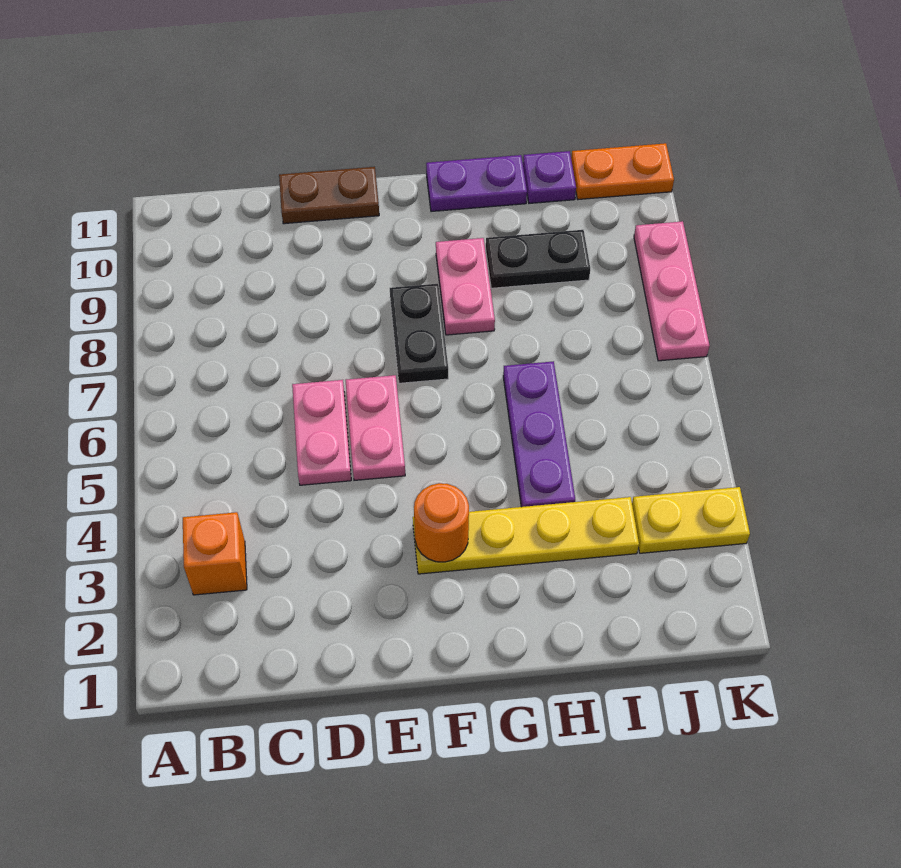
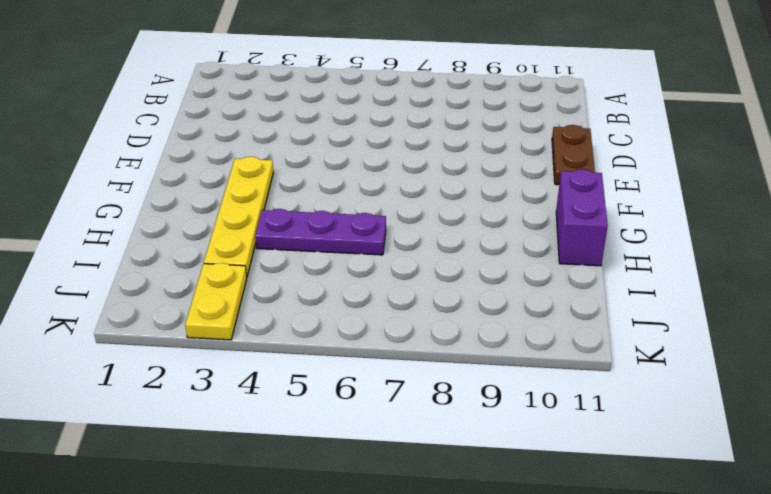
purple 1x2 brick [556,169,608,266] -> purple 1x2 plate [426,155,527,212]
none -> orange 1x1 brick [183,512,247,595]
none -> pink 1x2 plate [292,380,351,485]
none -> pink 1x2 plate [346,375,405,480]

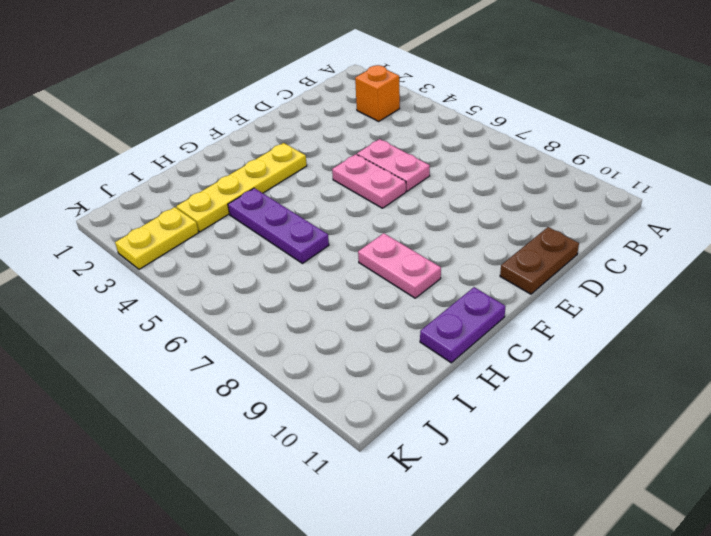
none -> black 1x2 plate [390,284,448,383]
none -> black 1x2 plate [486,230,590,288]
none -> purple 1x1 plate [523,151,576,203]

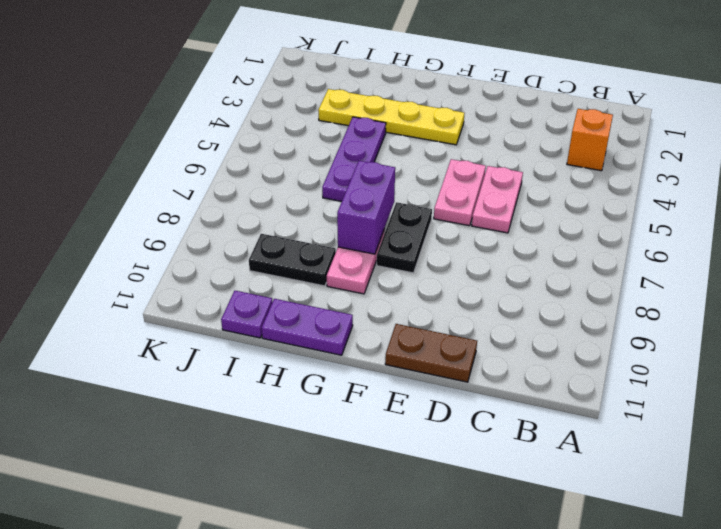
purple 1x2 brick [337,161,395,254] -> none
none -> yellow 1x2 plate [632,487,750,553]
none -> orange 1x2 plate [571,143,674,199]
none -> pink 1x3 plate [634,221,710,361]

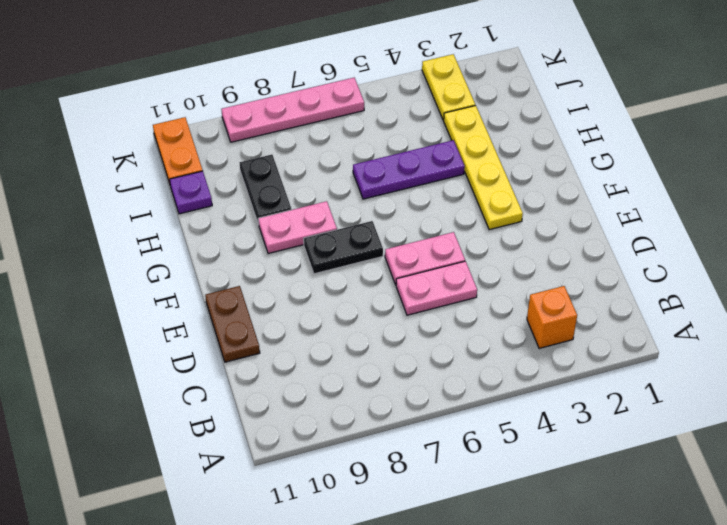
pink 1x4 plate [221,78,364,142] -> pink 1x3 plate [634,221,710,361]
none -> purple 1x2 plate [426,155,527,212]
none -> orange 1x1 round brick [414,483,469,562]

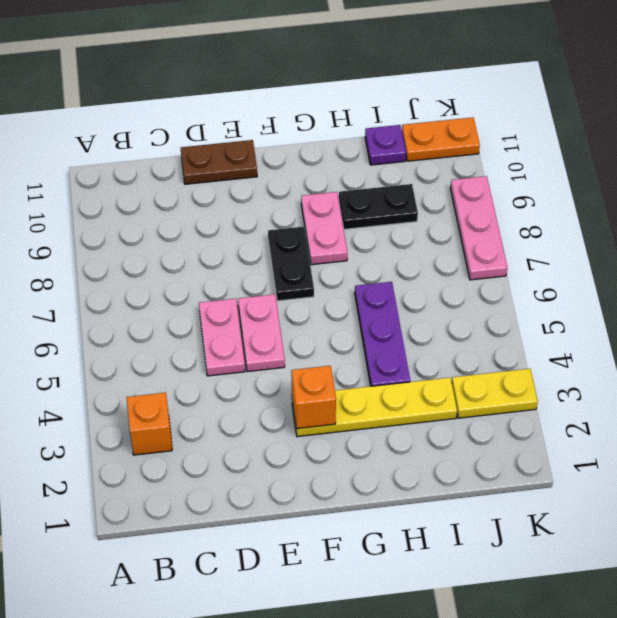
orange 1x1 brick [291,366,336,429] -> orange 1x1 round brick [414,483,469,562]
none -> purple 1x2 plate [426,155,527,212]

